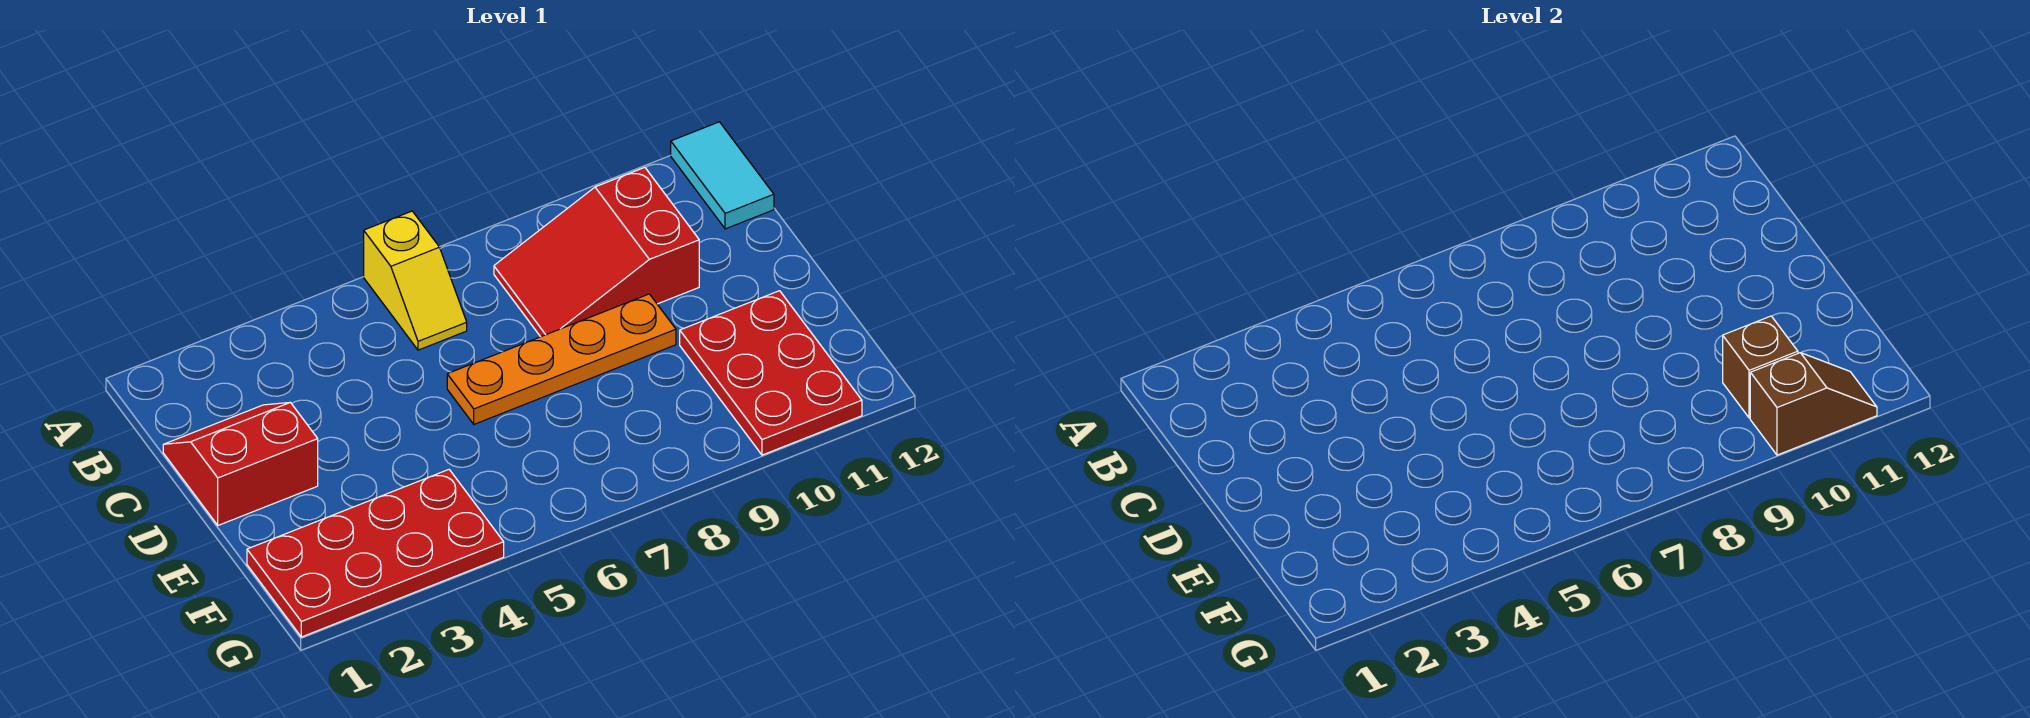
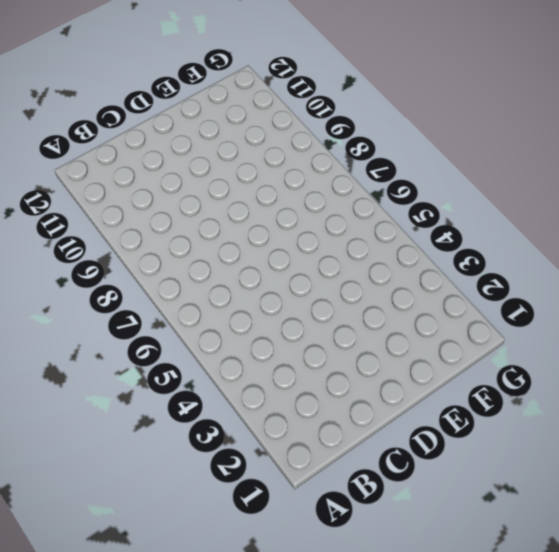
none -> yellow 1x2 slope [364,211,467,350]
none -> cyan 1x2 tile [671,122,774,229]

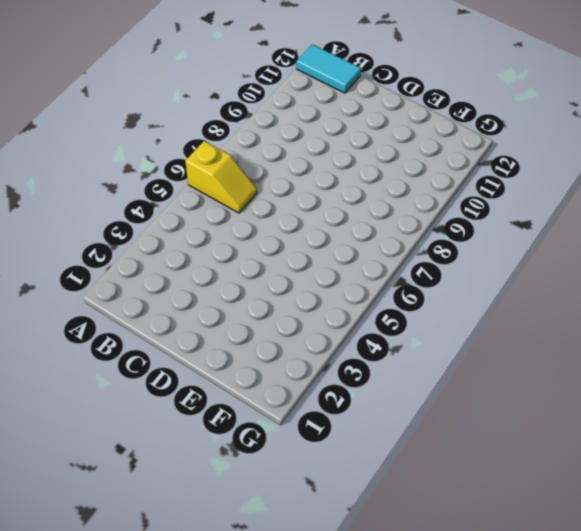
none -> red 2x3 slope [494,167,699,337]
none -> red 2x2 slope [163,402,318,525]

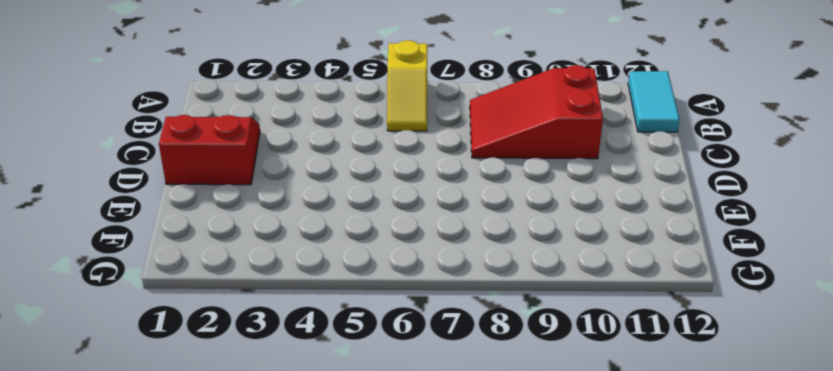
none -> orange 1x4 plate [447,294,676,424]
none -> red 2x3 plate [680,291,862,455]

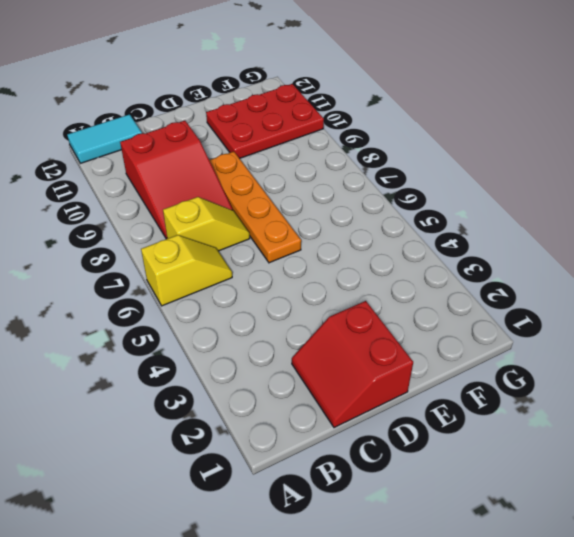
yellow 1x2 slope [163,197,250,251] -> none
none -> red 2x4 plate [247,470,504,637]
none -> brown 1x1 brick [1723,316,1798,418]

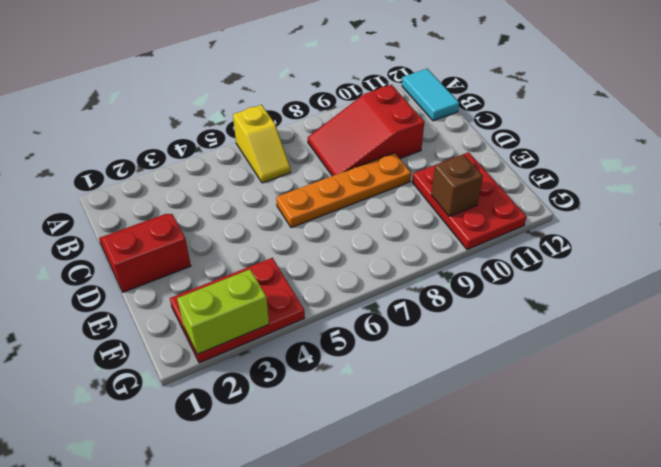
red 2x3 plate [170,258,305,363] -> red 2x4 plate [247,470,504,637]
lime 1x2 brick [177,269,269,354] -> none
none -> brown 1x2 slope [1750,353,1877,455]

